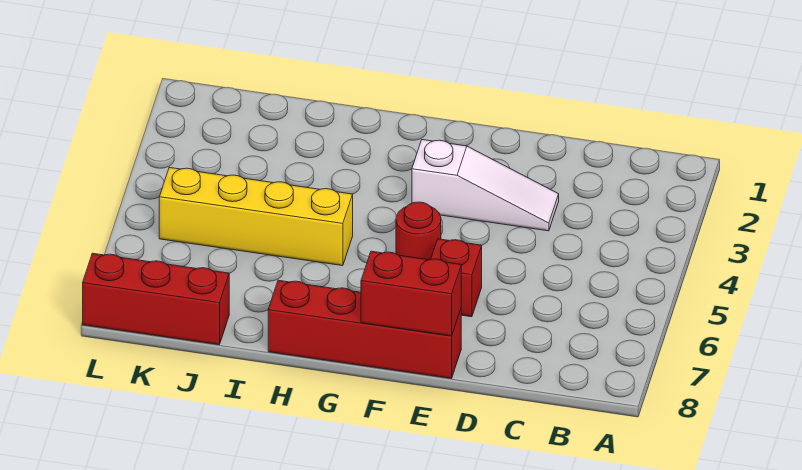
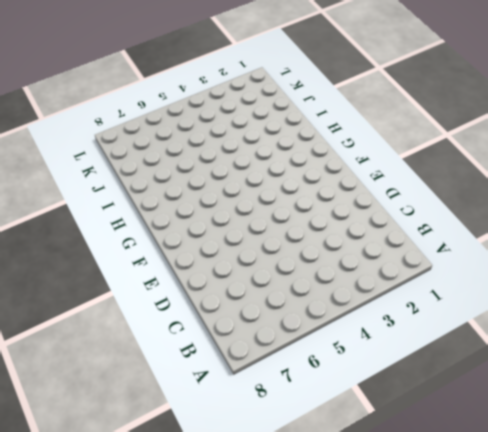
none -> white 1x3 slope [412,140,559,231]
none -> red 1x1 brick [431,239,482,317]

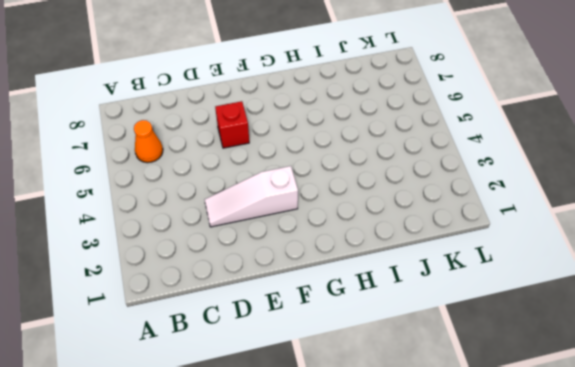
orange 1x1 cone [134,120,163,163] -> none
none -> red 1x4 brick [268,280,461,379]
none -> red 1x1 round brick [396,202,441,260]

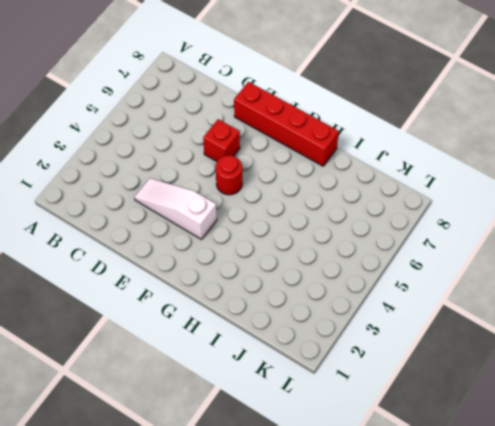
none -> yellow 1x4 brick [159,167,353,266]
none -> red 1x3 brick [83,253,229,345]

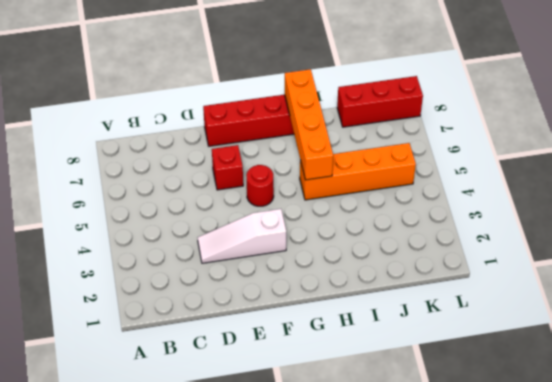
orange 1x4 brick [300,143,416,200] -> yellow 1x4 brick [159,167,353,266]
orange 1x4 brick [285,69,333,180] -> none
none -> red 1x2 brick [361,251,461,336]

